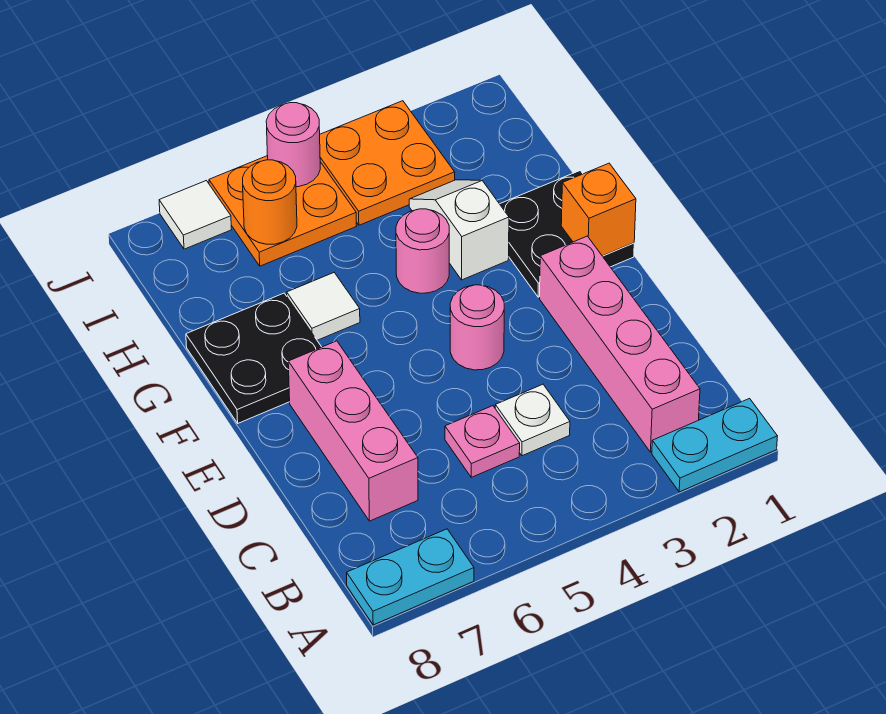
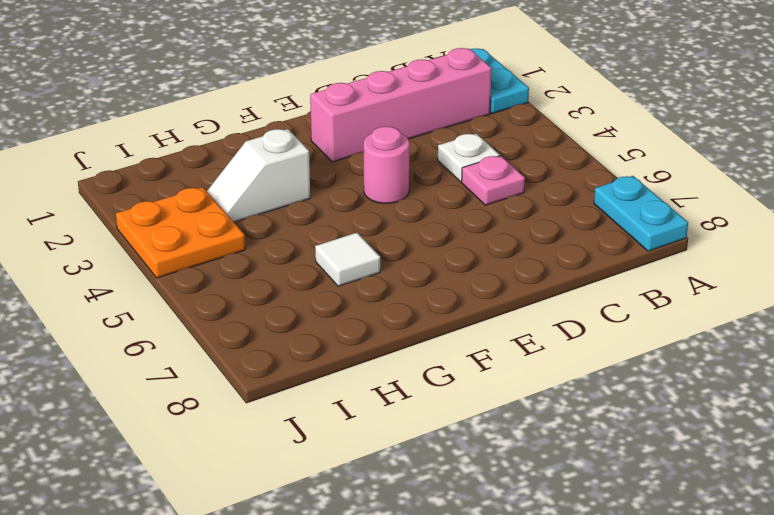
none -> pink 1x3 brick [288,341,418,521]
none -> black 2x2 plate [500,171,634,297]
none -> black 2x2 plate [186,293,321,423]

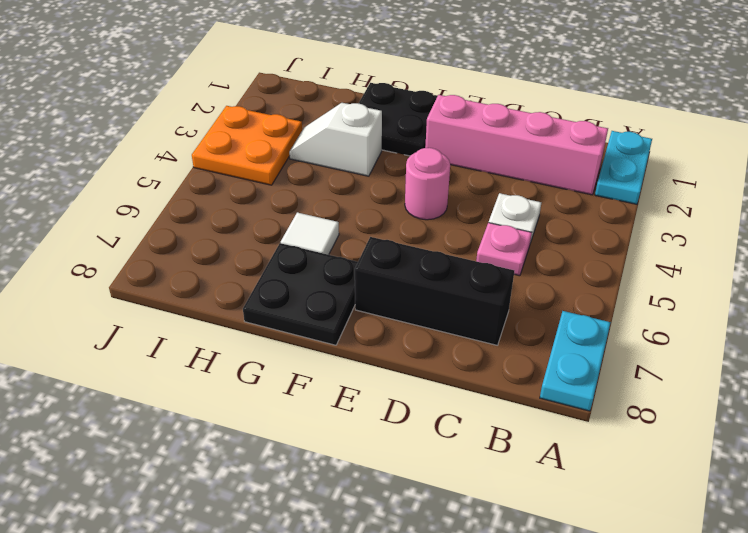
black 1x3 brick [355,237,514,345] -> pink 1x3 brick [288,341,418,521]
none -> pink 1x1 round brick [396,209,449,293]
none -> orange 2x2 plate [209,156,356,266]
none -> white 1x1 tile [159,181,232,249]

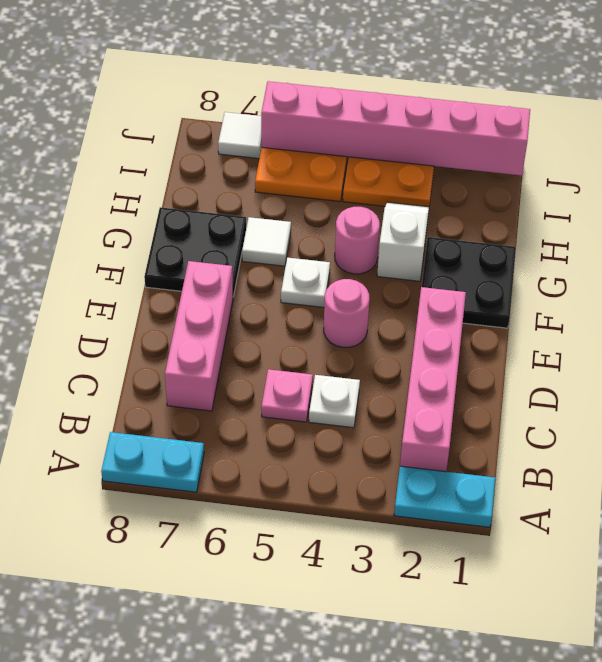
white 1x1 plate [281,258,330,307] -> none
pink 1x6 brick [261,81,530,176] -> pink 1x1 round brick [266,103,320,187]
none -> orange 1x1 brick [561,163,636,256]
none -> orange 1x1 round brick [243,160,297,244]

